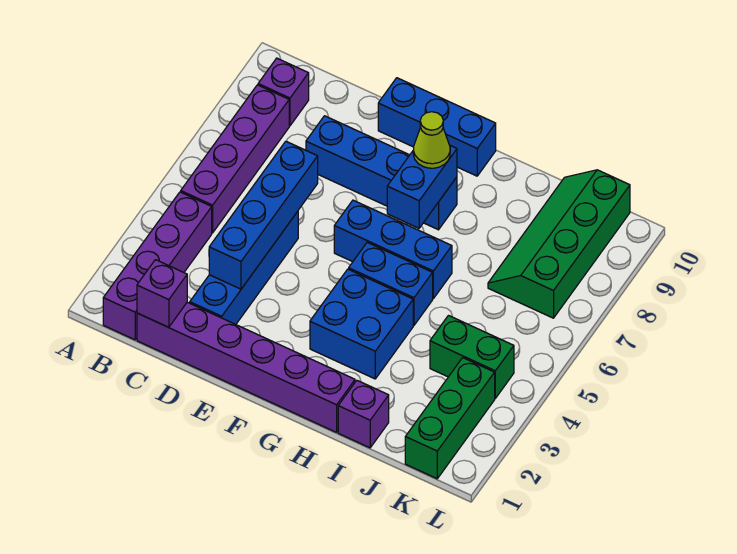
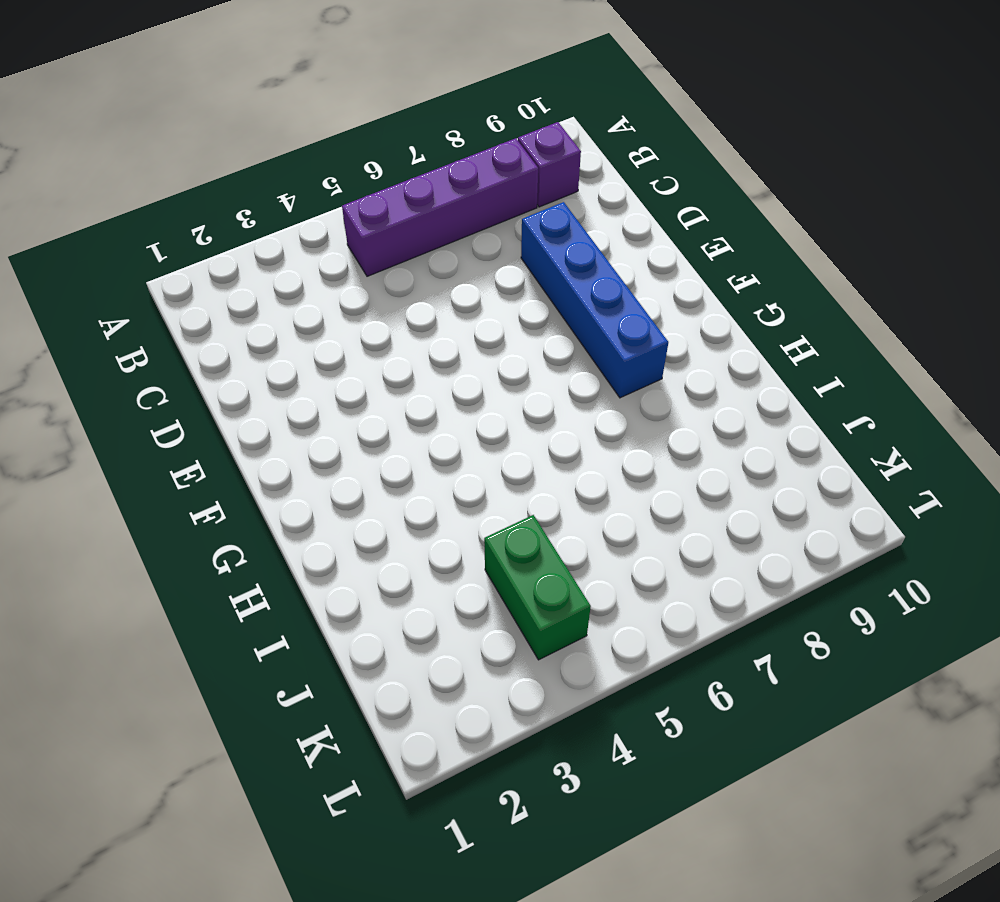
none -> purple 1x4 brick [103,192,212,340]
none -> purple 1x6 brick [137,302,355,432]
none -> blue 1x4 brick [190,212,298,324]

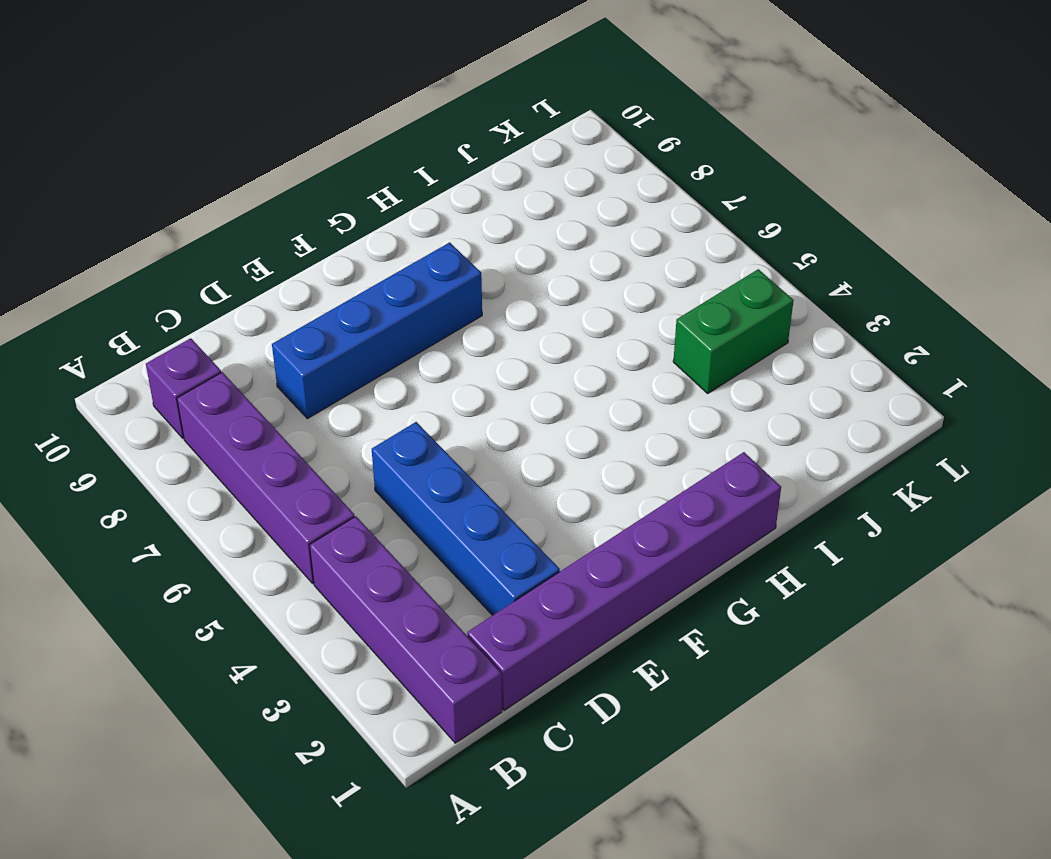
none -> blue 1x3 brick [378,78,496,176]
none -> blue 1x3 brick [334,200,452,298]
none -> blue 2x2 brick [310,269,413,379]

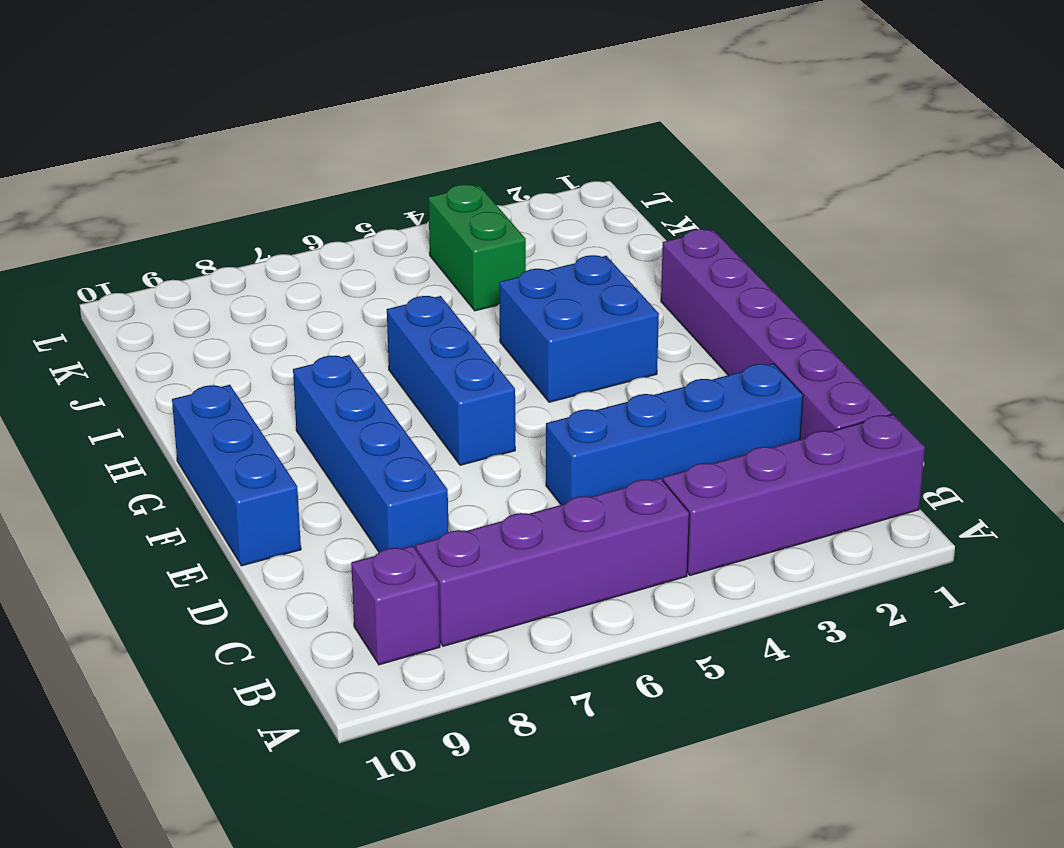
none -> blue 1x2 brick [349,242,433,325]
none -> purple 1x1 brick [338,381,389,448]
none -> green 2x4 slope [488,170,630,318]

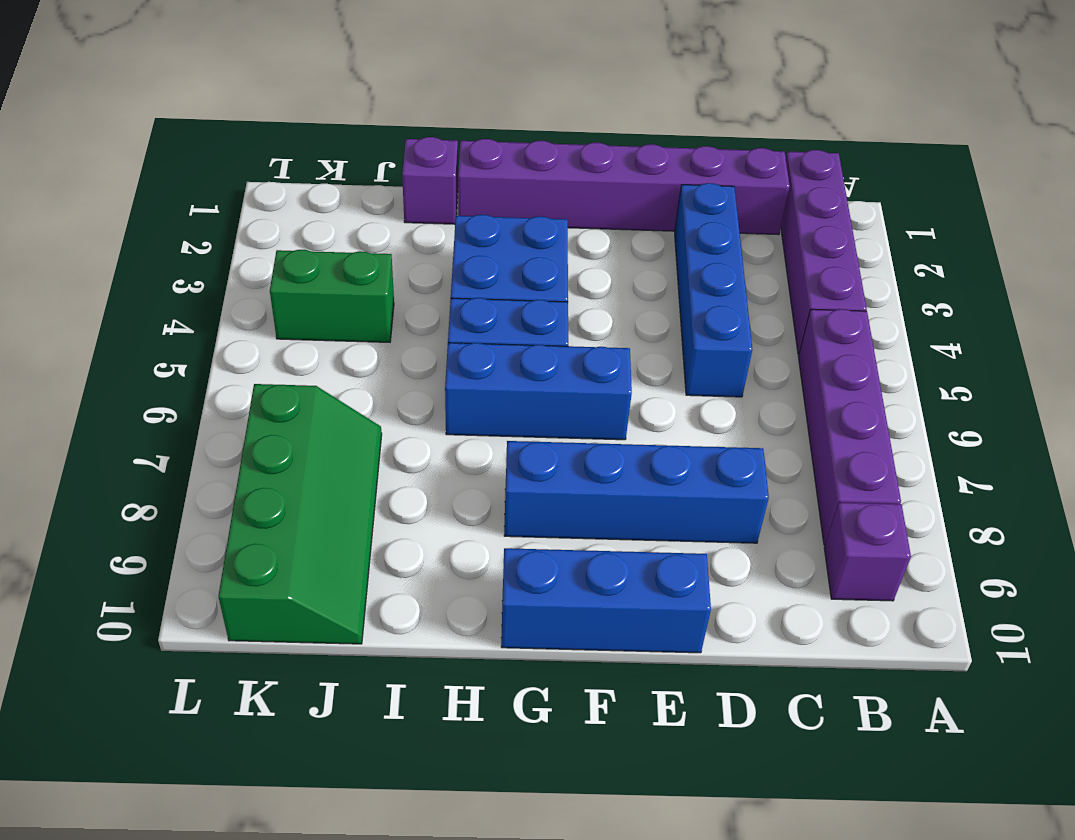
none -> green 1x3 brick [405,358,495,479]
none -> purple 1x1 brick [137,260,187,327]
none -> blue 1x4 brick [209,141,318,289]

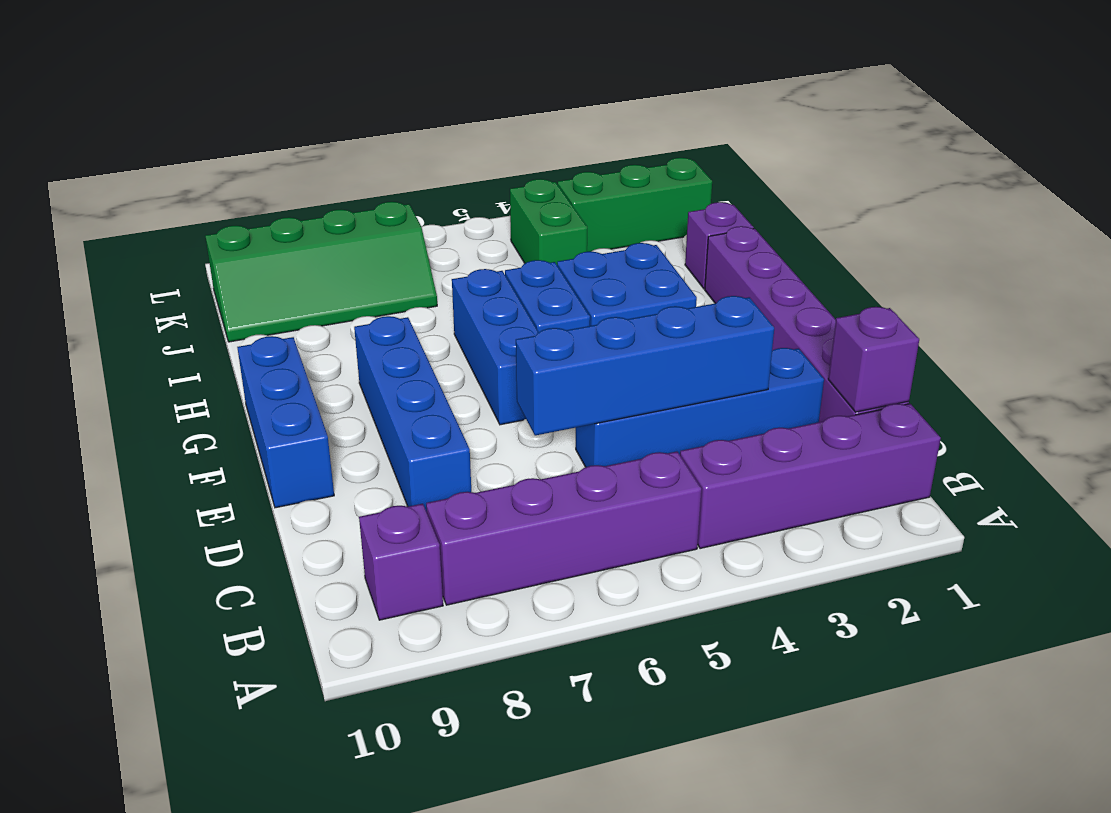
none -> blue 1x2 brick [387,146,457,228]
none -> lime 1x1 cone [413,112,450,168]

